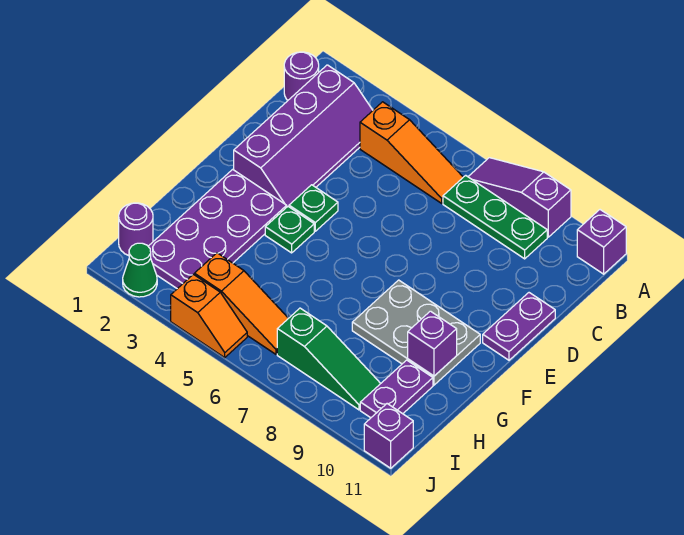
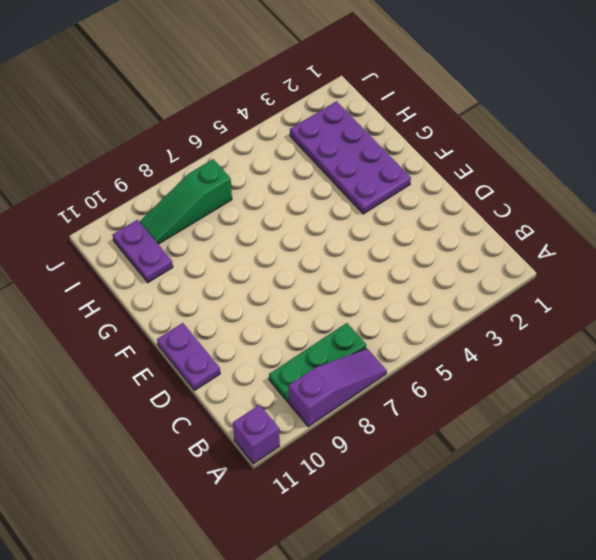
none -> purple 1x1 round brick [284,52,319,100]
none -> purple 2x4 slope [234,65,373,207]
none -> orange 1x3 slope [360,102,463,203]

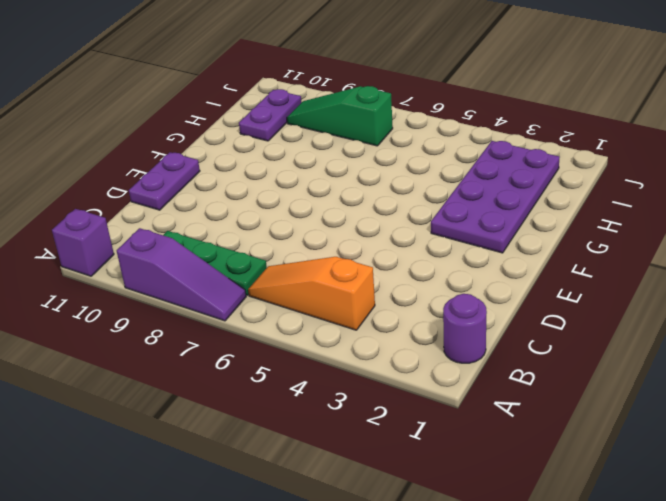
none -> purple 2x4 slope [234,65,373,207]
none -> green 1x1 plate [289,185,338,231]
none -> green 1x1 plate [265,207,314,253]

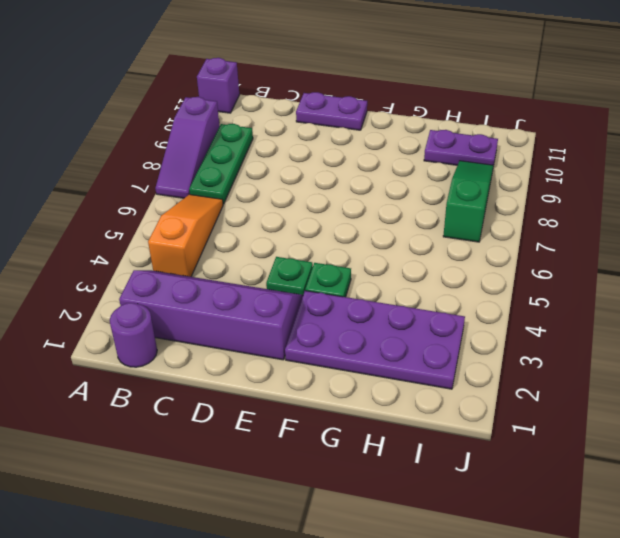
none -> grey 2x3 plate [352,280,480,385]
none -> purple 1x1 round brick [119,203,153,256]
none -> orange 1x3 slope [194,253,288,354]

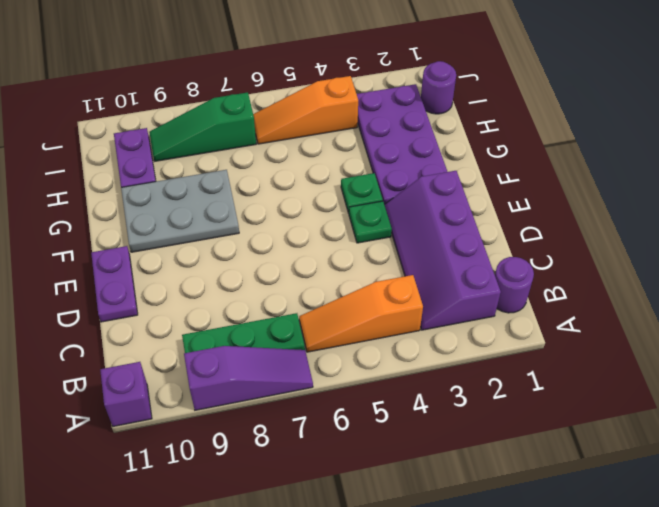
none -> green 1x1 cone [123,243,157,297]
none -> orange 1x2 slope [171,274,247,358]
none -> purple 1x1 brick [364,404,413,468]

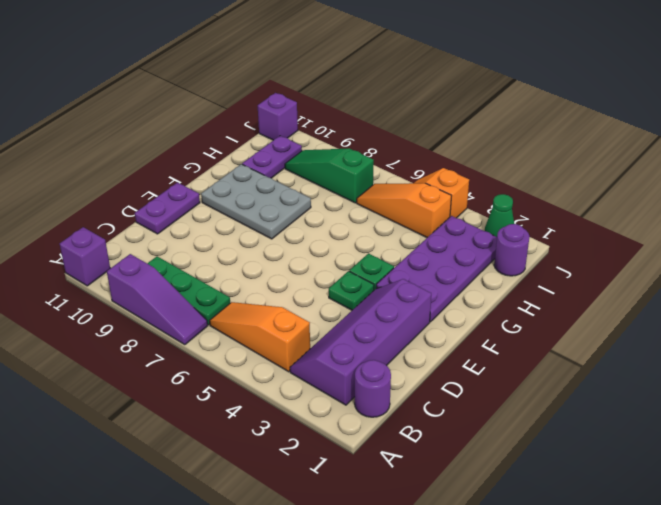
none -> purple 1x1 brick [408,311,457,376]

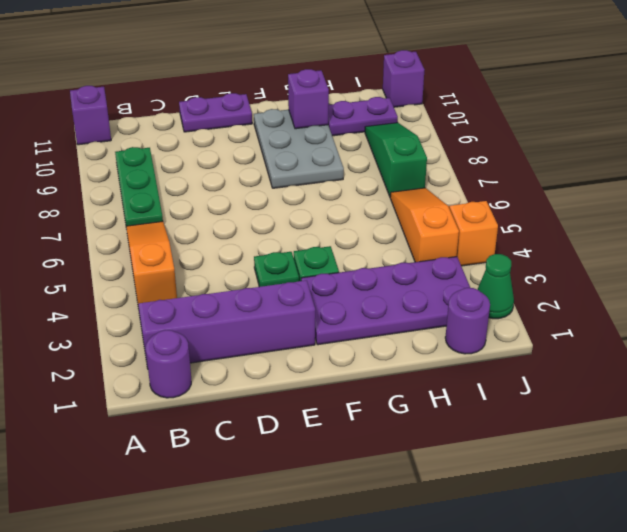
none -> purple 1x3 slope [468,158,571,237]

